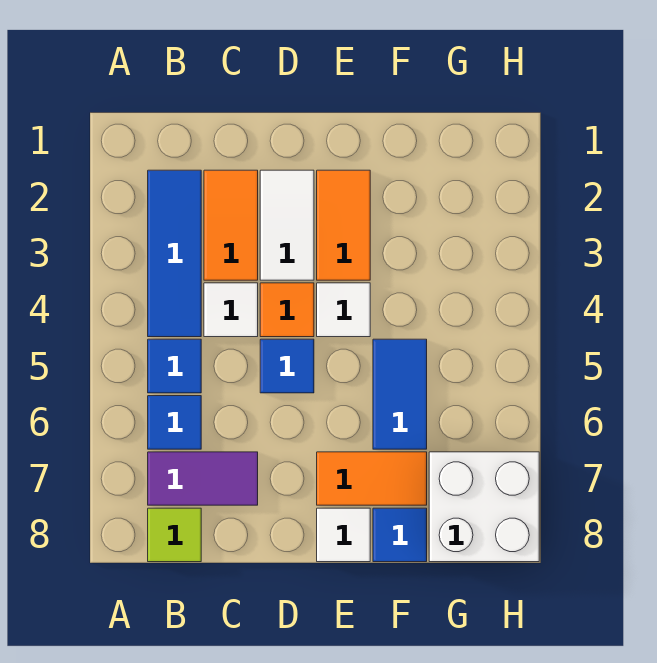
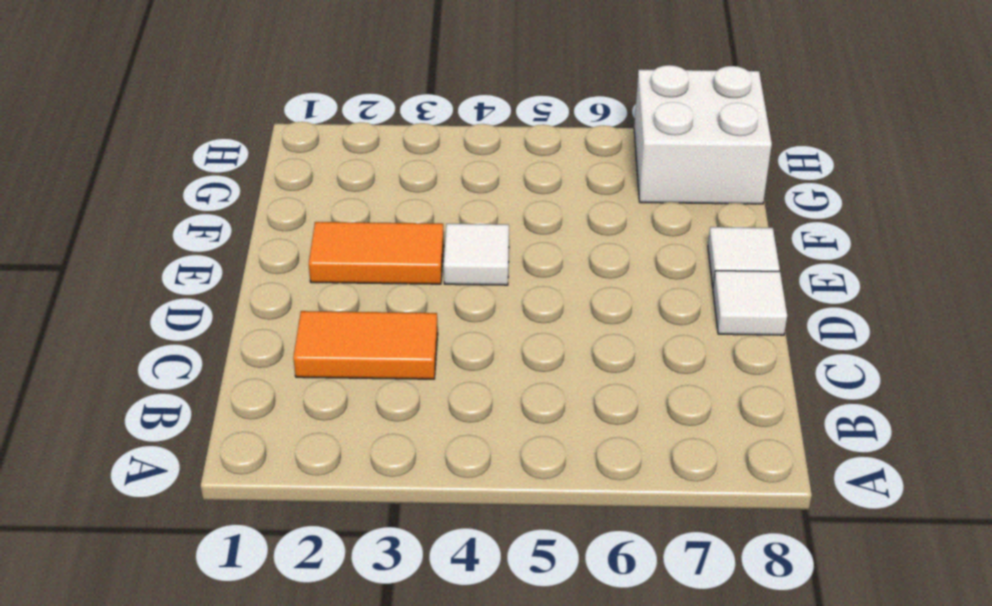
white 1x1 tile [713,271,787,335] -> white 1x1 tile moved to [204,283,258,337]
none -> blue 1x3 tile [148,170,201,337]
none -> blue 1x1 tile [148,339,201,393]
none -> blue 1x1 tile [148,396,201,449]

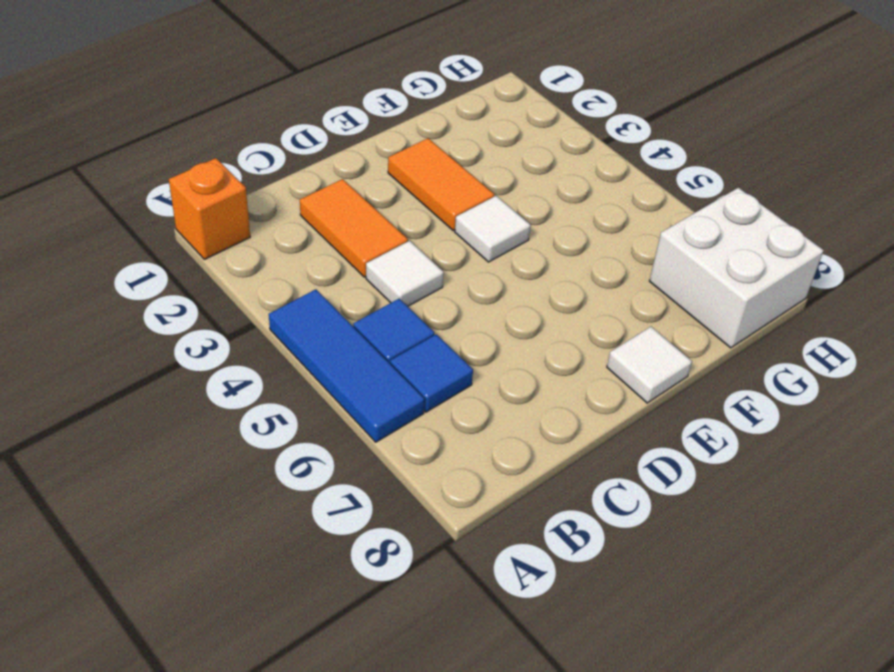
orange 1x1 brick [169,158,250,259] -> none
blue 1x3 tile [269,289,424,442] -> blue 1x3 tile moved to [148,170,201,337]
none -> purple 1x2 tile [148,452,258,505]
none -> lime 1x1 tile [148,508,201,562]
none -> white 1x2 tile [260,170,314,280]

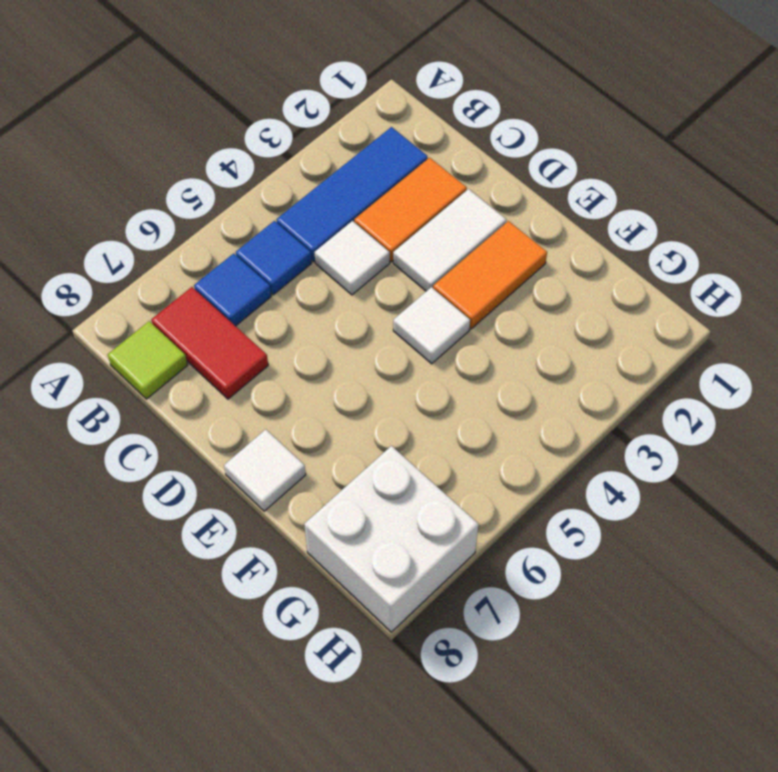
red 1x2 tile [151,287,268,399] -> purple 1x2 tile [148,452,258,505]
none -> orange 1x1 tile [260,283,314,337]
none -> blue 1x1 tile [260,339,314,393]
none -> orange 1x2 tile [317,452,427,505]

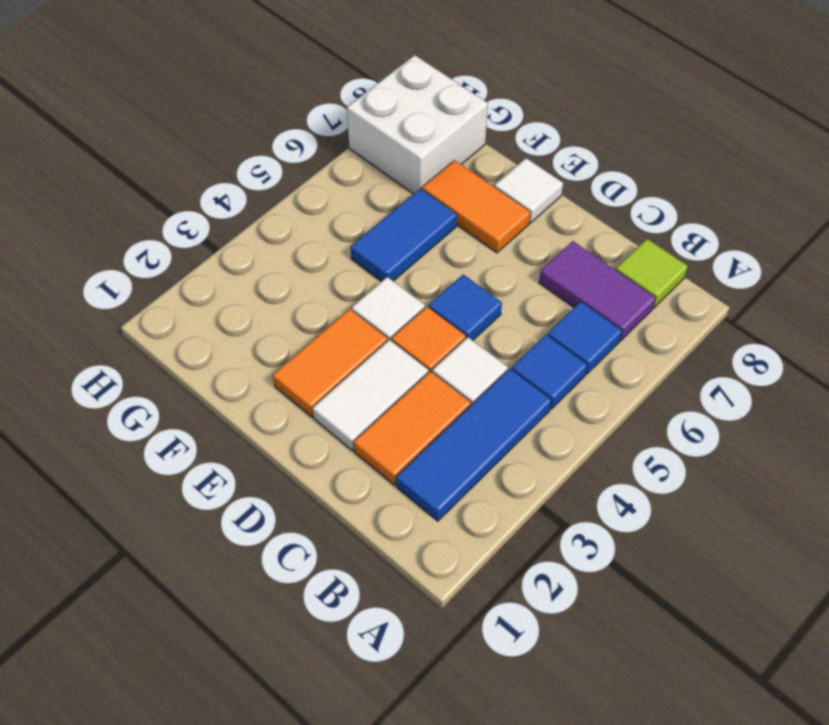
none -> blue 1x1 tile [373,508,427,562]

